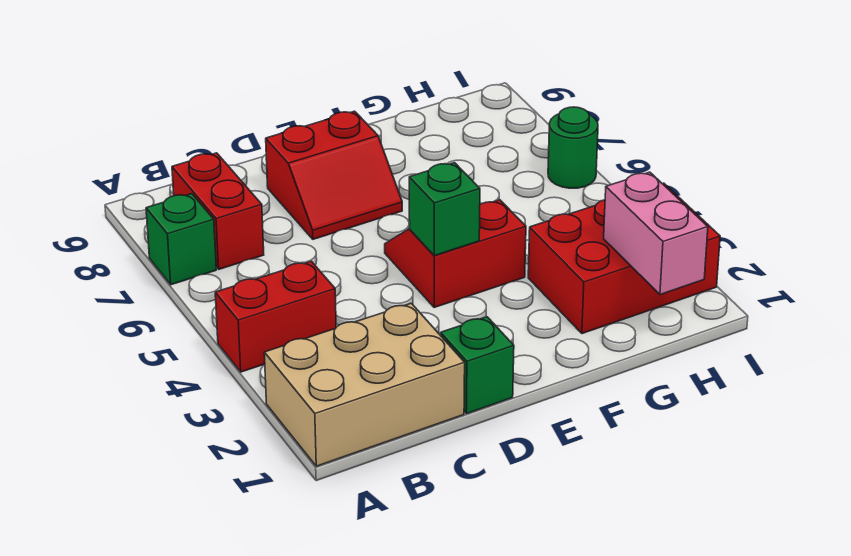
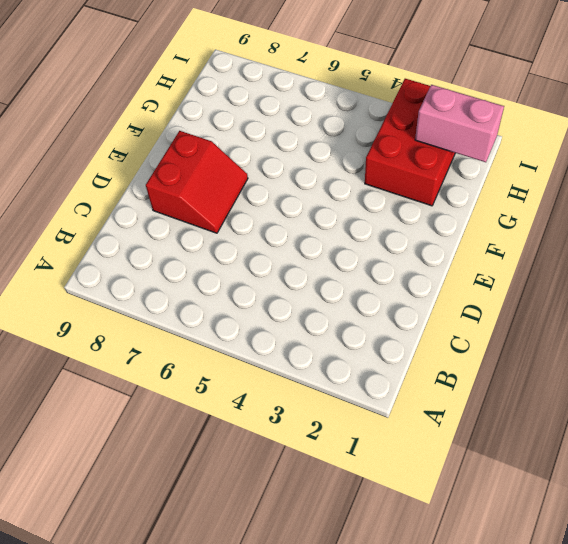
none -> tan 2x3 brick [264,303,465,466]
none -> red 1x2 brick [215,261,336,372]

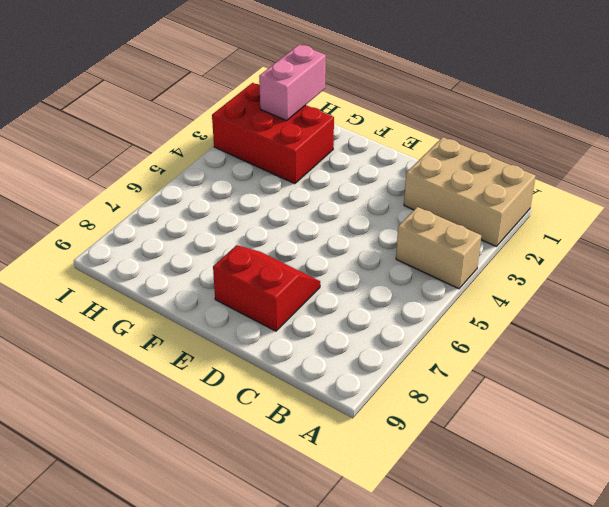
tan 1x2 brick [396,207,481,289] -> red 1x2 brick [215,261,336,372]
none -> green 1x1 brick [146,194,216,285]
none -> red 1x2 brick [172,153,264,269]

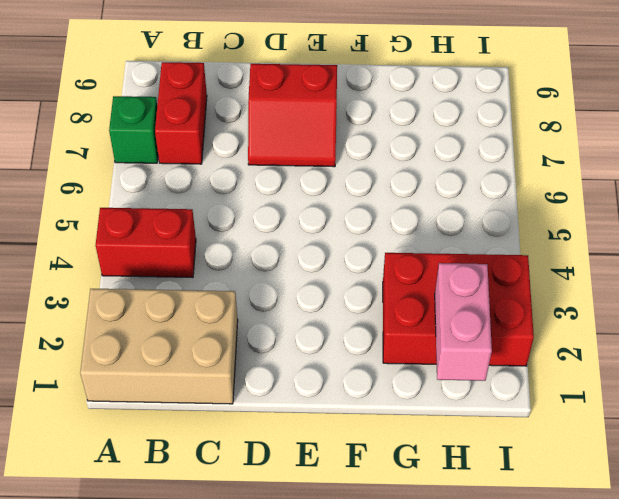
none -> green 1x1 brick [441,317,514,414]
none -> red 2x2 slope [385,200,526,307]

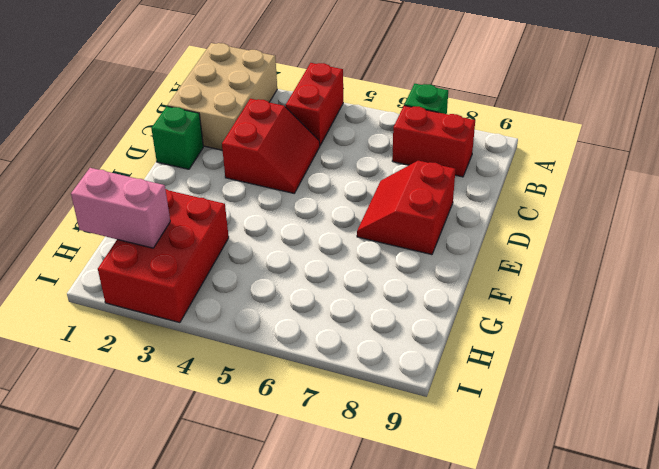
red 2x2 slope [222,99,320,193] -> red 2x2 slope moved to [385,200,526,307]
none -> green 1x1 round brick [548,107,598,188]
none -> green 1x1 brick [409,163,480,256]

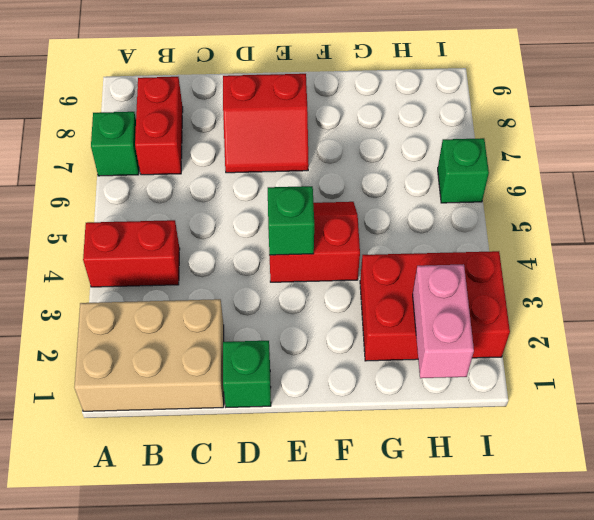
green 1x1 brick [438,138,489,203] -> green 1x1 round brick [548,107,598,188]

